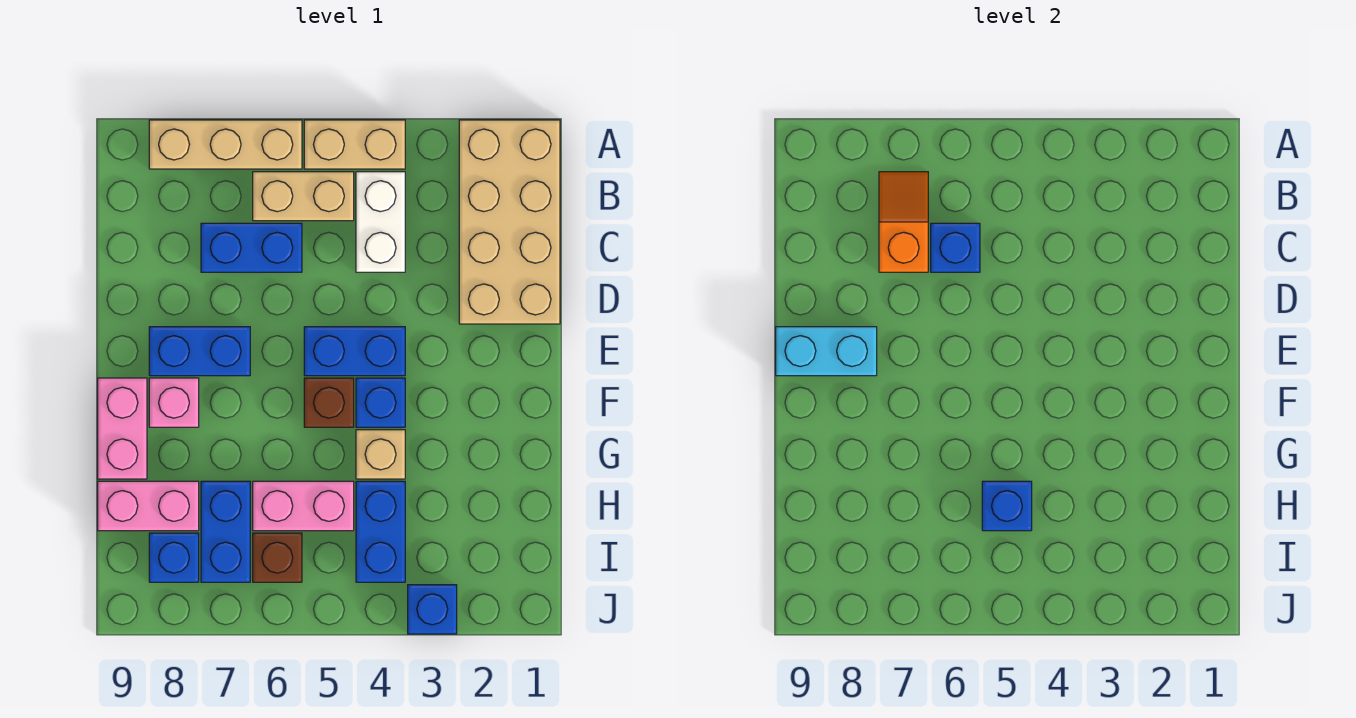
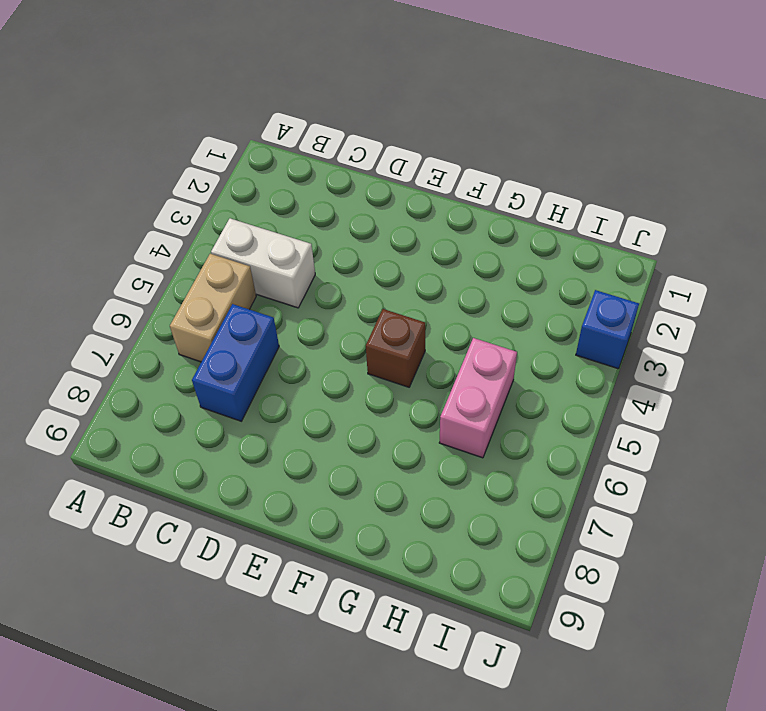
none -> tan 2x4 brick [459,120,560,324]
none -> tan 1x2 brick [304,120,405,169]
none -> tan 1x3 brick [149,120,302,169]

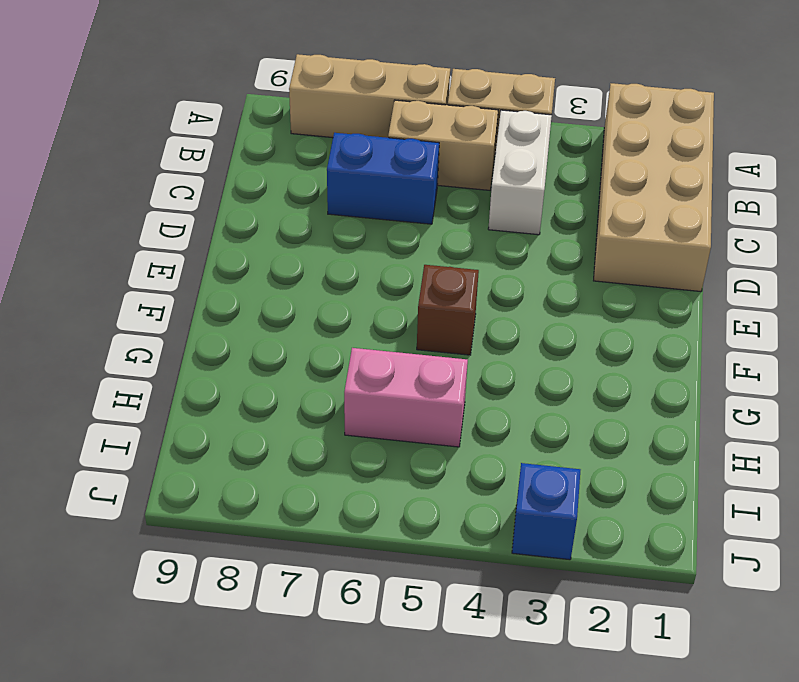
none -> blue 1x2 brick [304,327,405,376]
none -> blue 1x2 brick [149,327,250,376]
none -> blue 1x1 brick [356,378,405,427]

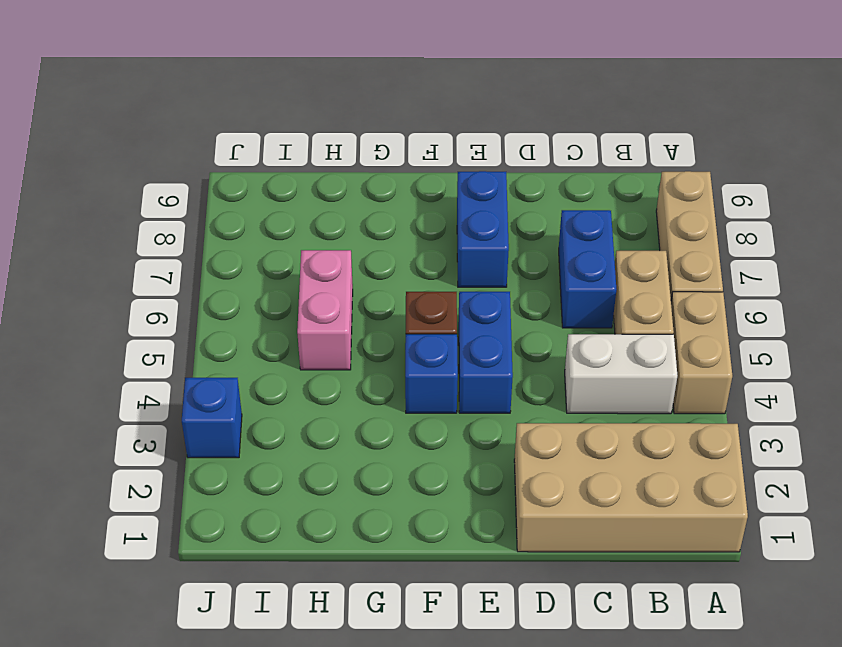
none -> pink 1x1 brick [149,378,199,427]
none -> pink 1x2 brick [98,378,147,479]
none -> tan 1x1 brick [356,430,405,479]

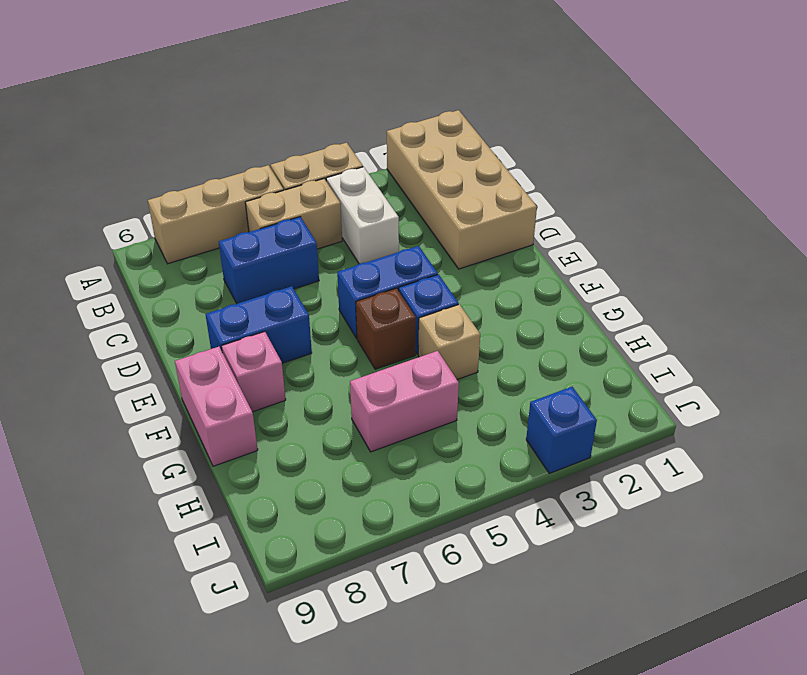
none -> blue 1x2 brick [356,481,405,582]
none -> blue 1x2 brick [201,481,250,582]
none -> pink 1x2 brick [98,481,199,531]

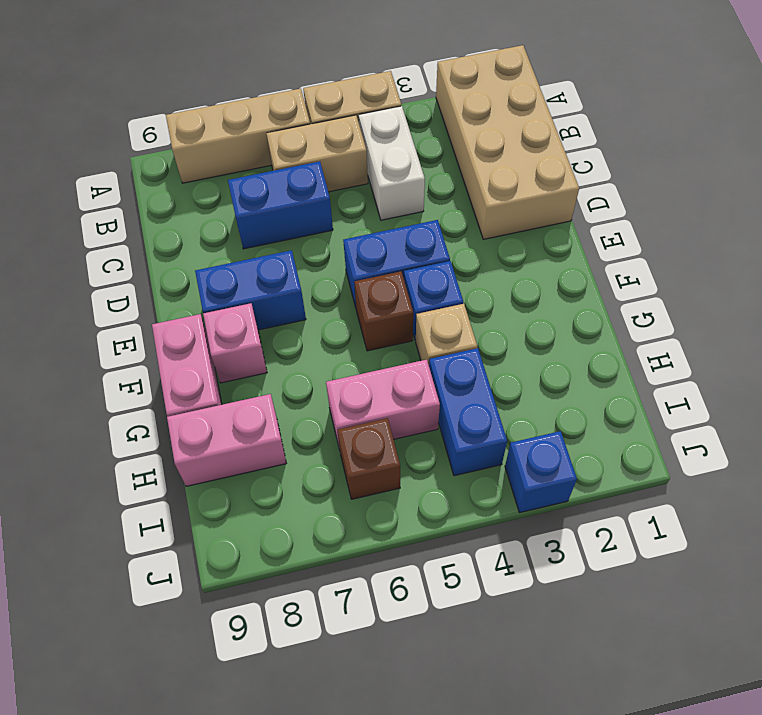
none -> blue 1x2 brick [201,481,250,582]
none -> blue 1x1 brick [149,533,199,582]
none -> orange 1x2 slope [879,172,928,272]

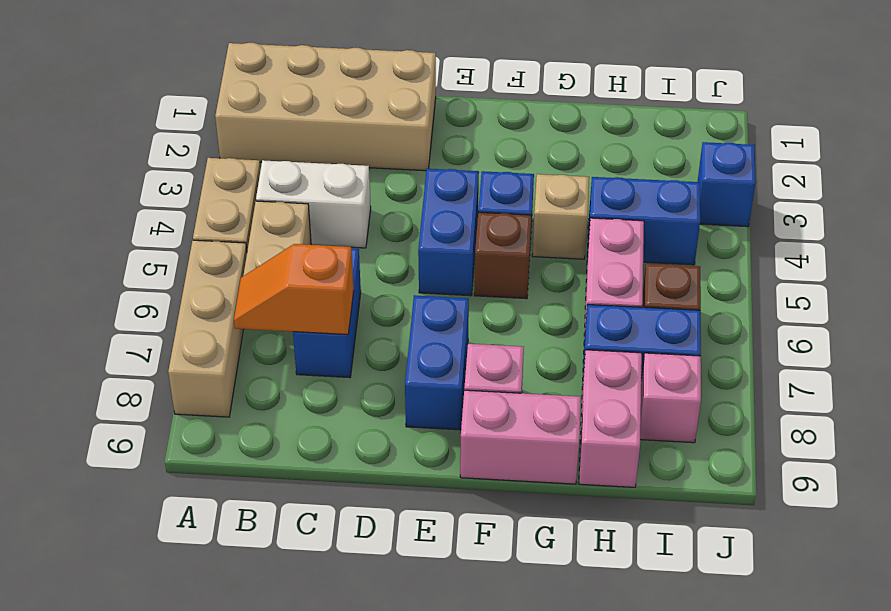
pink 1x1 brick [640,353,701,443] -> blue 1x1 brick [149,533,199,582]
none -> blue 1x1 brick [931,223,980,272]
none -> cyan 1x2 brick [776,327,877,376]
none -> blue 1x1 brick [982,481,1032,531]

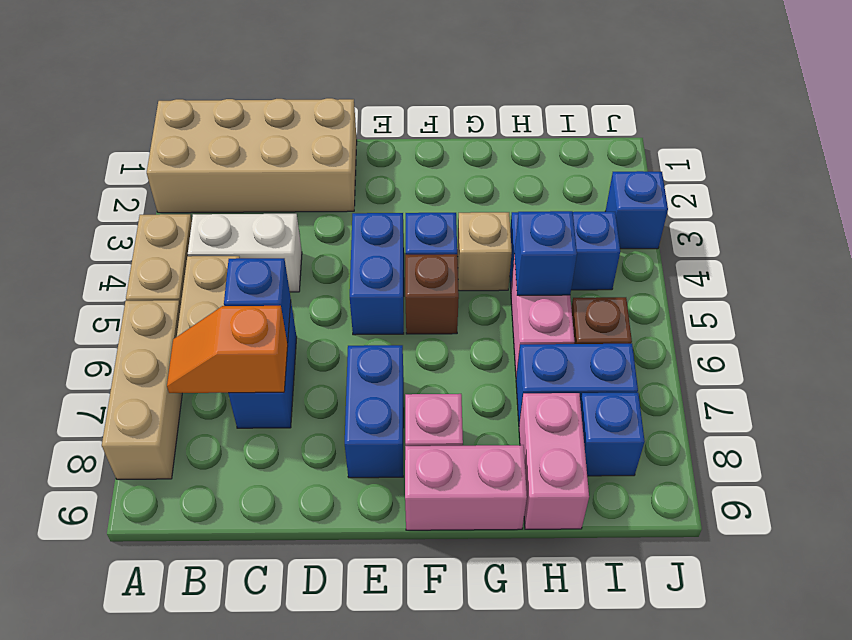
none -> cyan 1x2 brick [776,327,877,376]

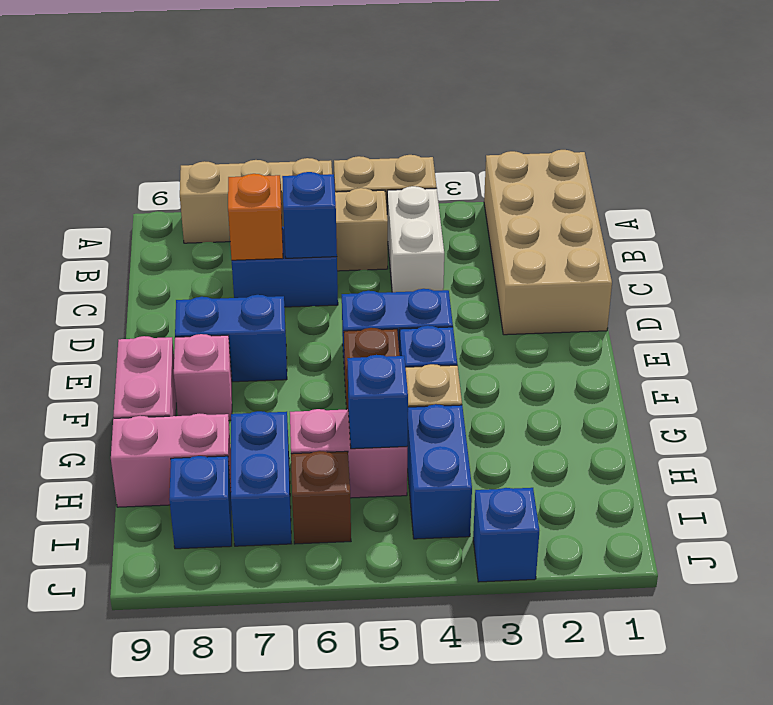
none -> cyan 1x2 brick [776,327,877,376]

